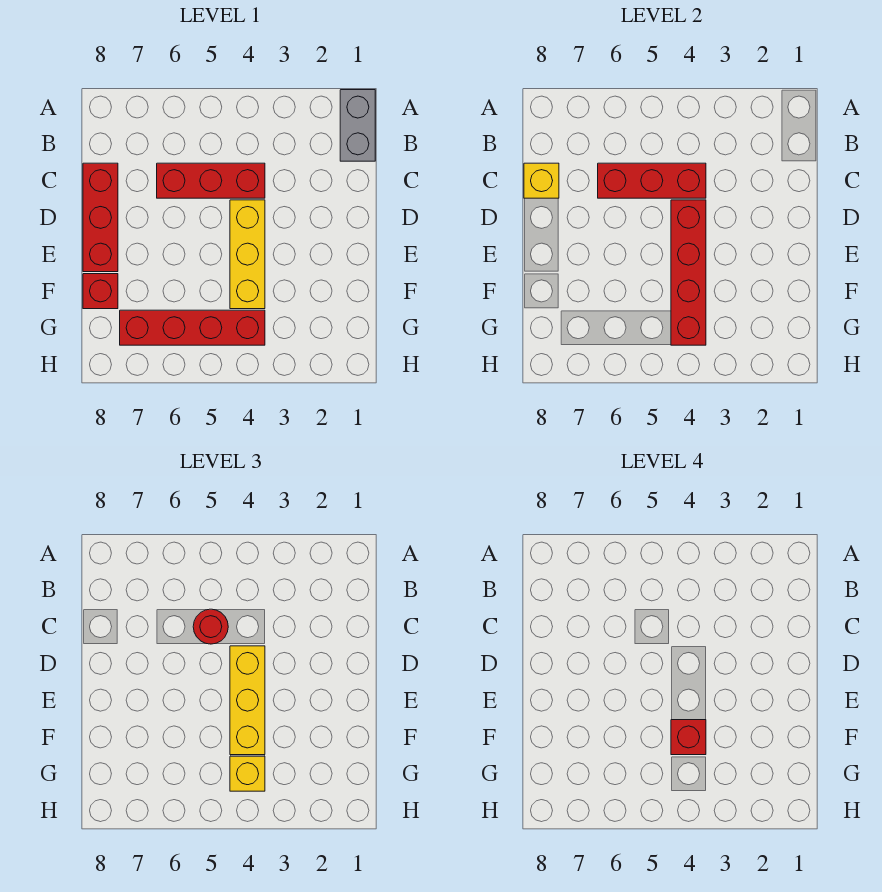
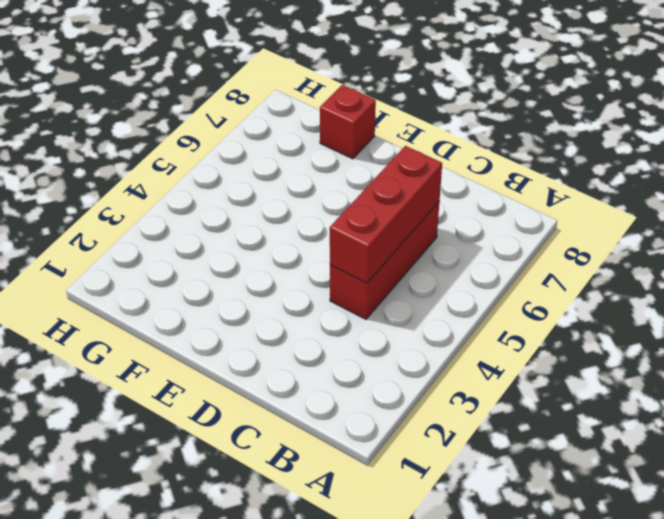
none -> grey 1x2 brick [340,90,375,161]
none -> red 1x3 brick [83,163,118,272]
none -> yellow 1x3 brick [230,200,265,309]

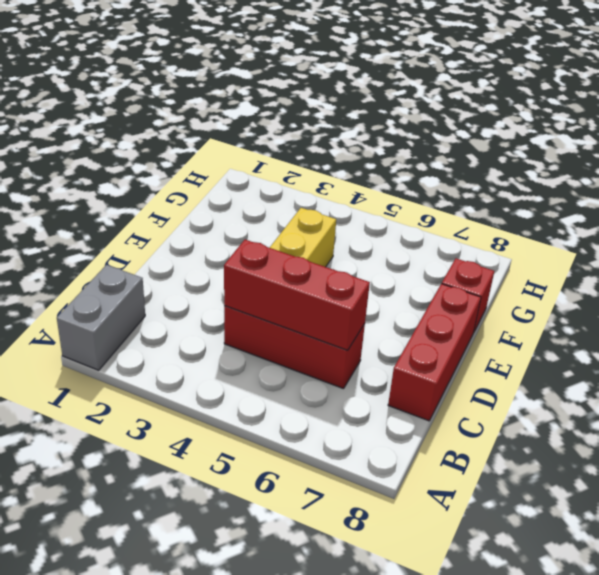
none -> red 1x4 brick [120,310,265,345]
none -> yellow 1x1 brick [524,163,559,198]
none -> red 1x4 brick [671,200,706,345]

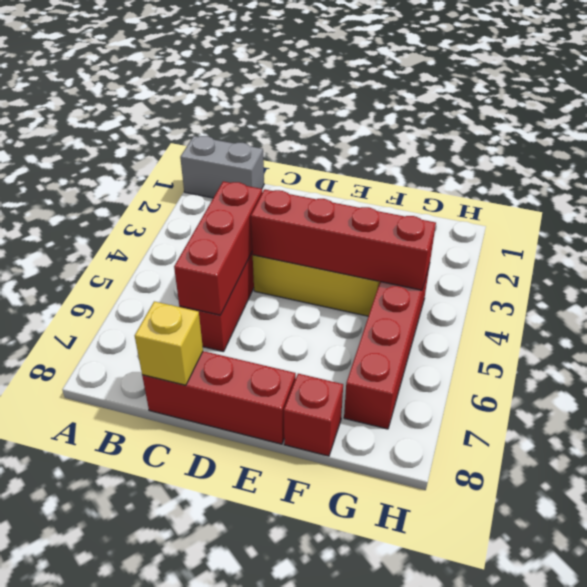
none -> red 1x1 round brick [193,609,228,644]
none -> yellow 1x3 brick [230,646,265,755]
none -> yellow 1x1 brick [230,756,265,791]

